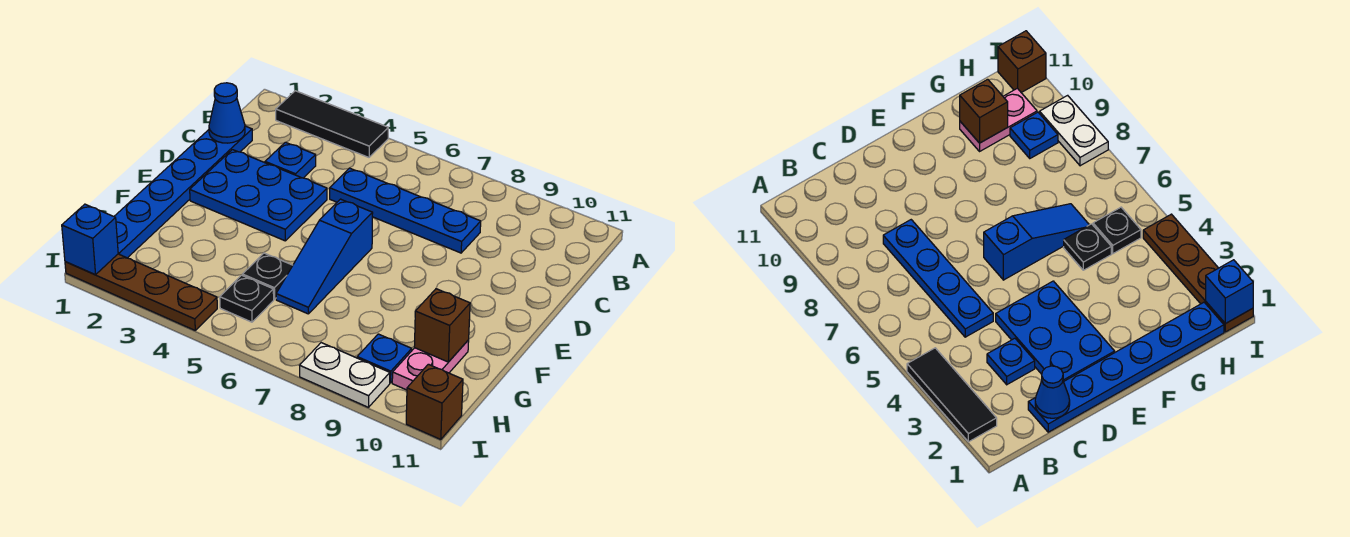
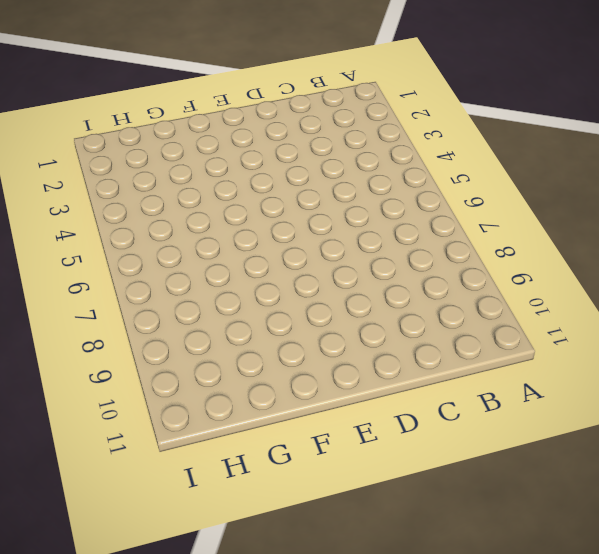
none -> black 1x3 tile [276,91,388,157]
none -> blue 1x6 plate [114,126,252,258]
none -> blue 1x1 plate [265,142,316,178]

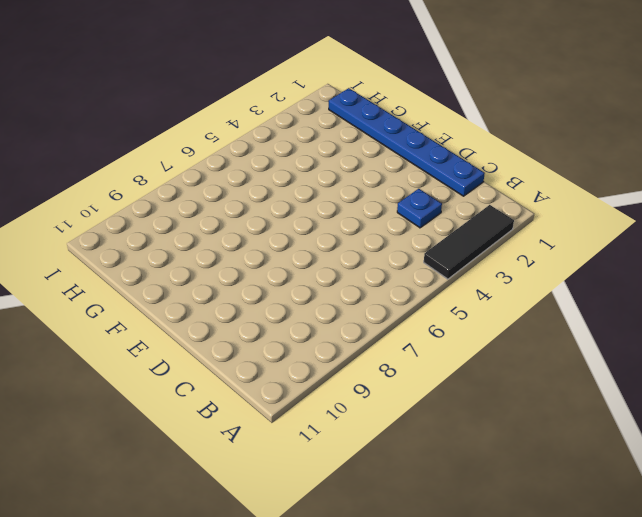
none -> blue 1x4 plate [330,168,481,253]
none -> blue 2x3 plate [190,150,327,241]
none -> blue 1x3 slope [276,199,373,314]

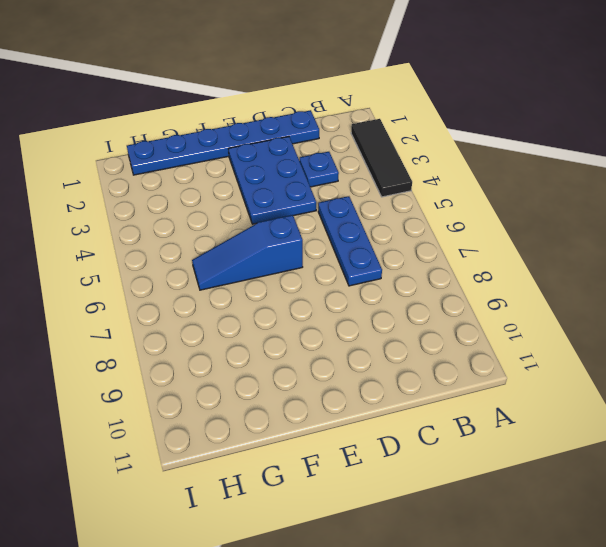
blue 1x3 plate [318,196,382,286] -> blue 1x4 plate [330,168,481,253]
none -> black 1x1 plate [243,253,293,299]
none -> pink 1x2 plate [392,340,469,390]
none -> black 1x1 plate [220,275,274,322]

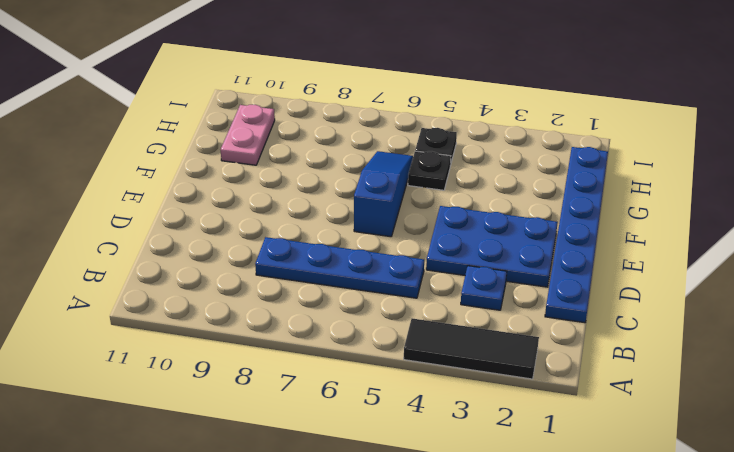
none -> blue 1x1 plate [357,334,412,383]
none -> brown 1x4 plate [65,254,217,330]
none -> white 1x2 plate [300,343,390,407]

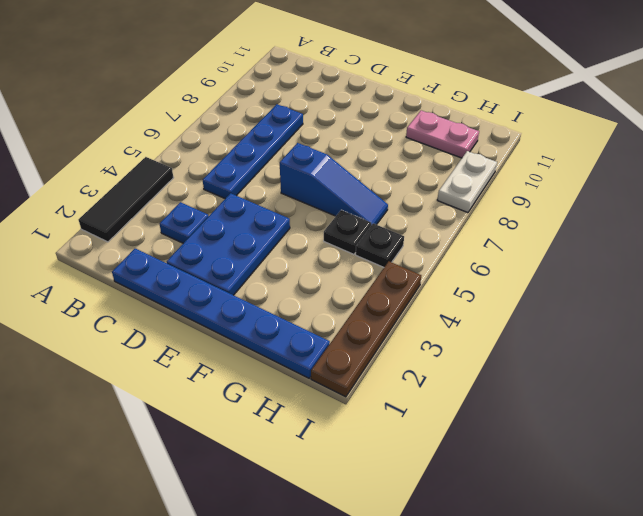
none -> blue 1x1 plate [357,334,412,383]
none -> brown 1x1 brick [406,364,463,440]
none -> blue 1x1 cone [209,83,245,143]

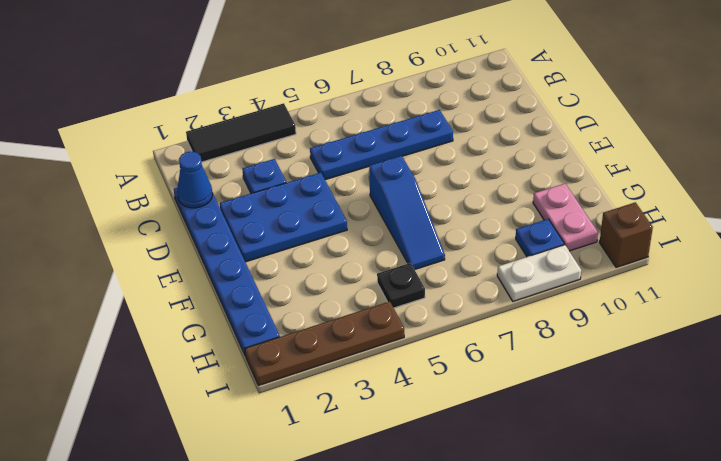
none -> black 1x1 plate [243,253,293,299]
none -> brown 1x1 brick [414,289,470,362]
none -> blue 1x1 brick [62,204,118,275]

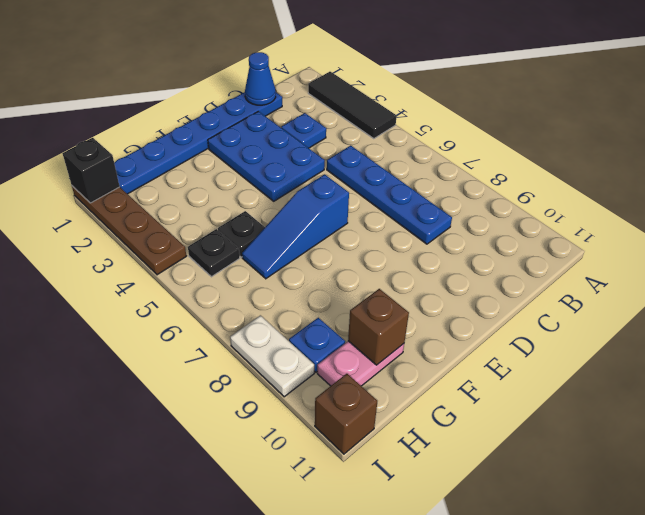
black 1x1 brick [63,138,120,203] -> blue 1x1 brick [62,204,118,275]

